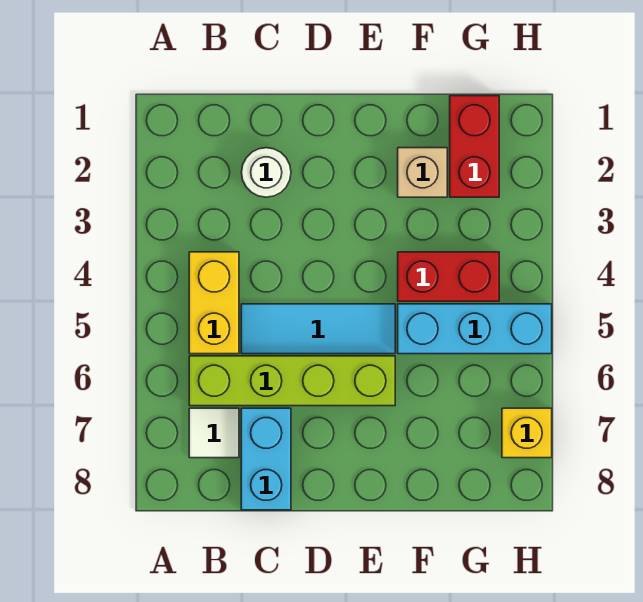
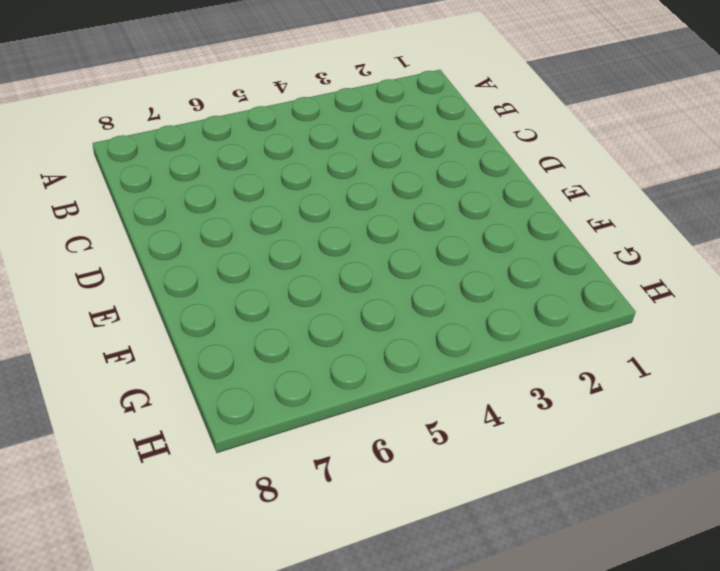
none -> yellow 1x2 brick [189,252,239,354]
none -> lime 1x4 brick [189,356,395,406]

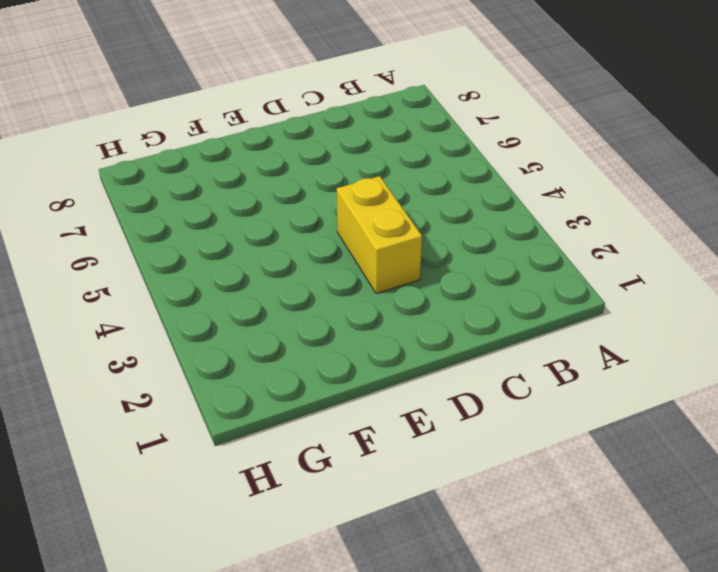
yellow 1x2 brick [337,176,422,294] -> yellow 1x2 brick moved to [189,252,239,354]
none -> lime 1x4 brick [189,356,395,406]
none -> white 1x1 tile [189,408,239,458]

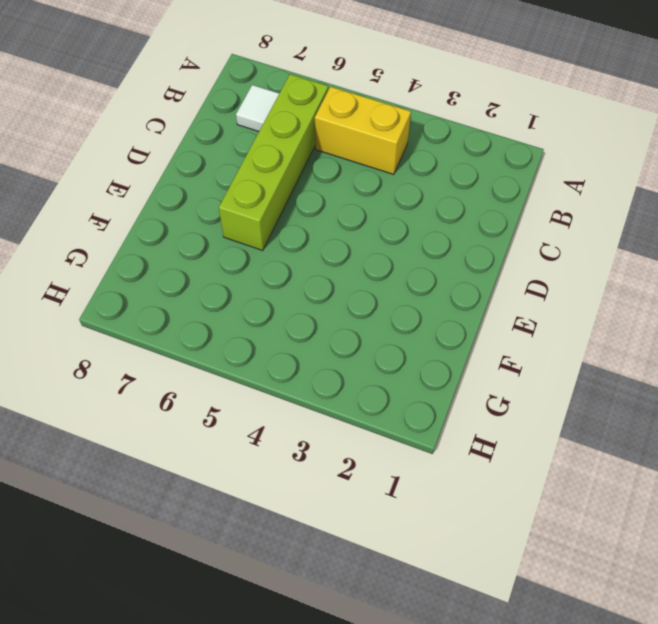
none -> white 1x1 round brick [241,148,291,197]
none -> cyan 1x3 tile [241,304,395,354]

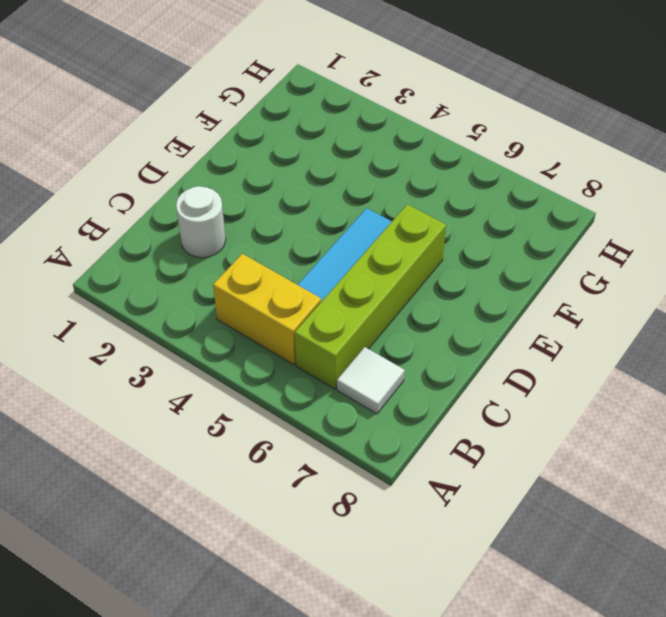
none -> cyan 1x2 brick [241,408,291,510]
none -> tan 1x1 brick [398,148,447,197]

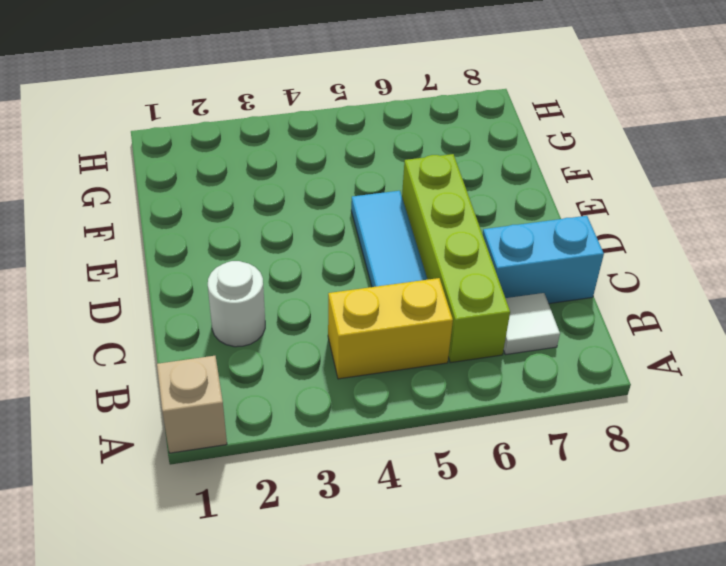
tan 1x1 brick [157,356,227,453] -> tan 1x1 brick moved to [398,148,447,197]
none -> red 1x2 brick [398,252,499,301]
none -> cyan 1x3 brick [398,304,552,354]

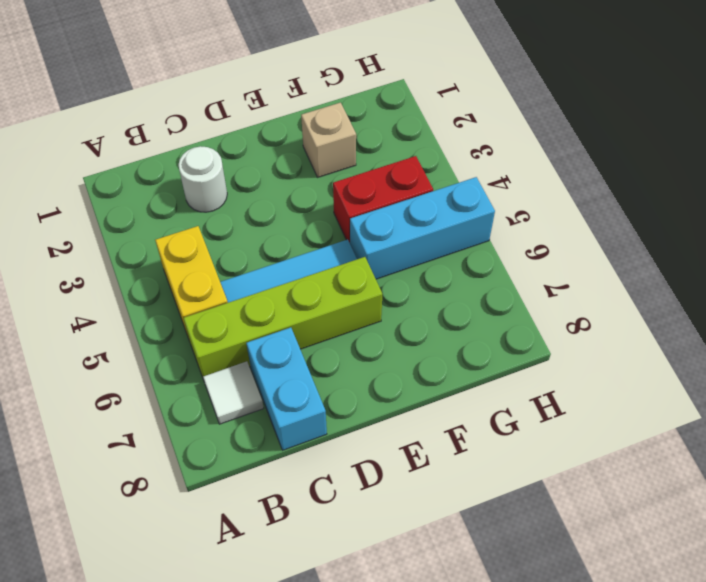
none -> red 1x2 brick [450,96,499,197]
none -> yellow 1x1 brick [502,408,552,458]

